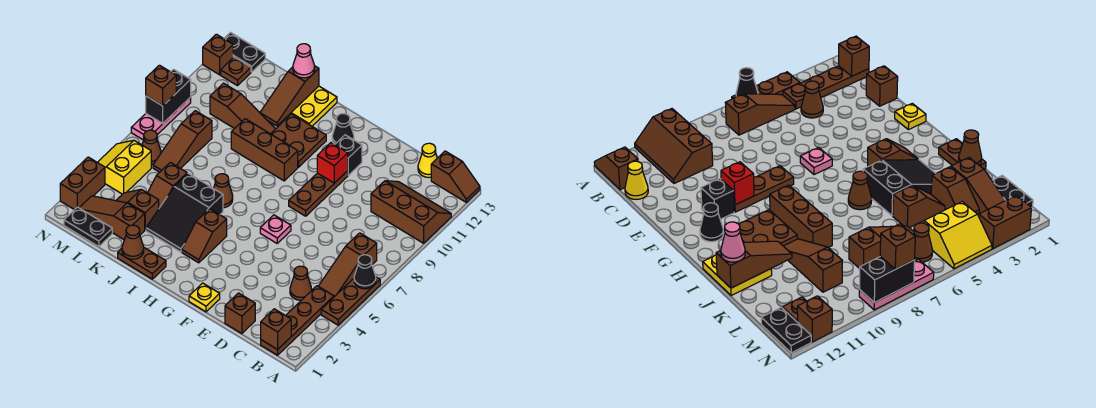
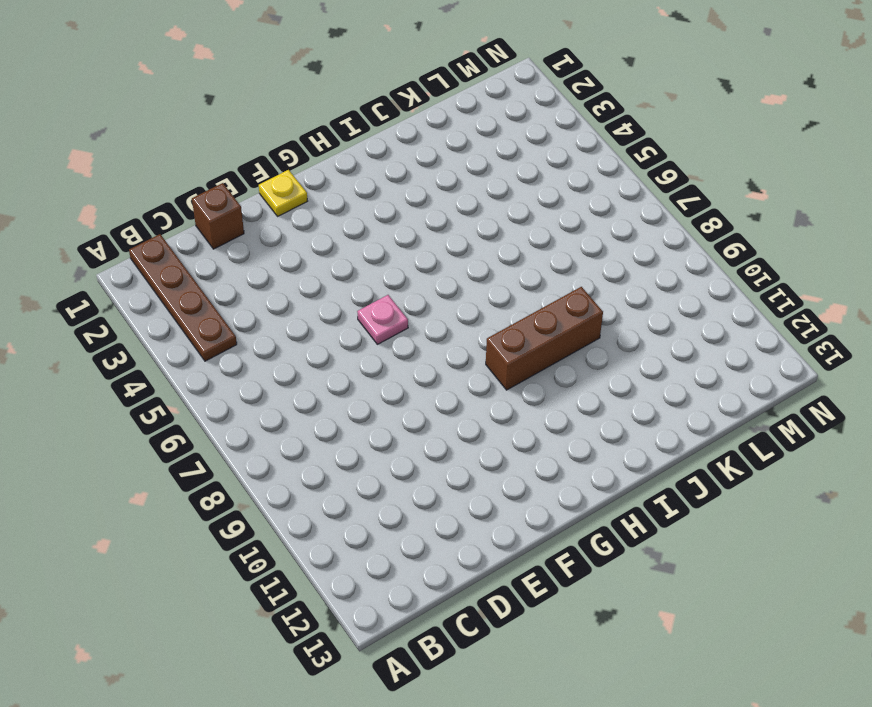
none -> brown 1x3 plate [321,277,380,325]
none -> brown 2x3 slope [371,181,451,243]
none -> brown 1x2 slope [431,151,480,202]
none -> brown 1x3 slope [318,233,377,297]

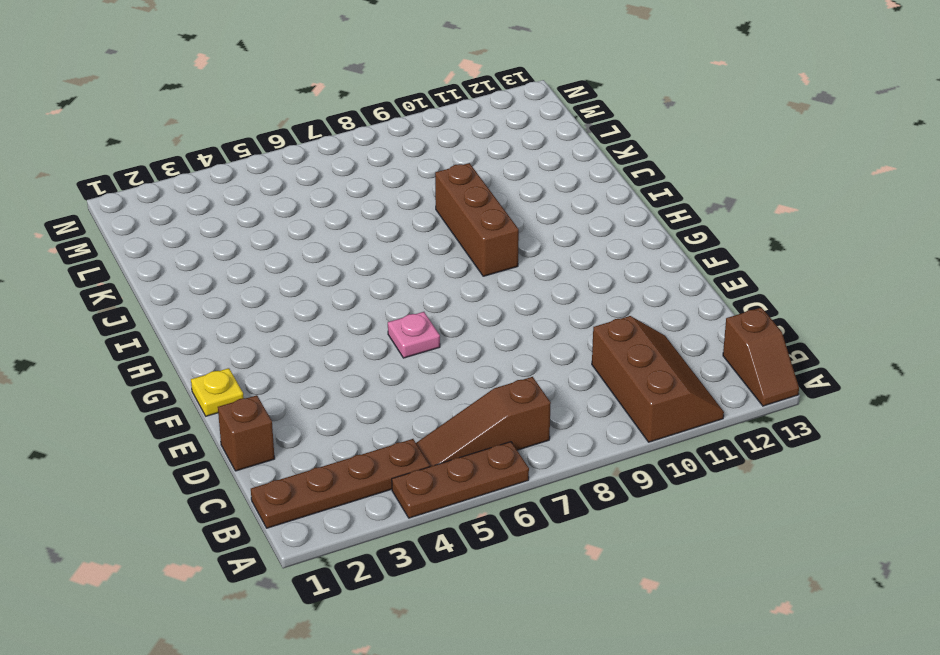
none -> brown 1x1 cone [290,266,312,300]
none -> yellow 1x1 cone [418,143,437,177]
none -> brown 1x3 plate [289,171,348,216]
none -> black 1x1 brick [335,135,362,175]

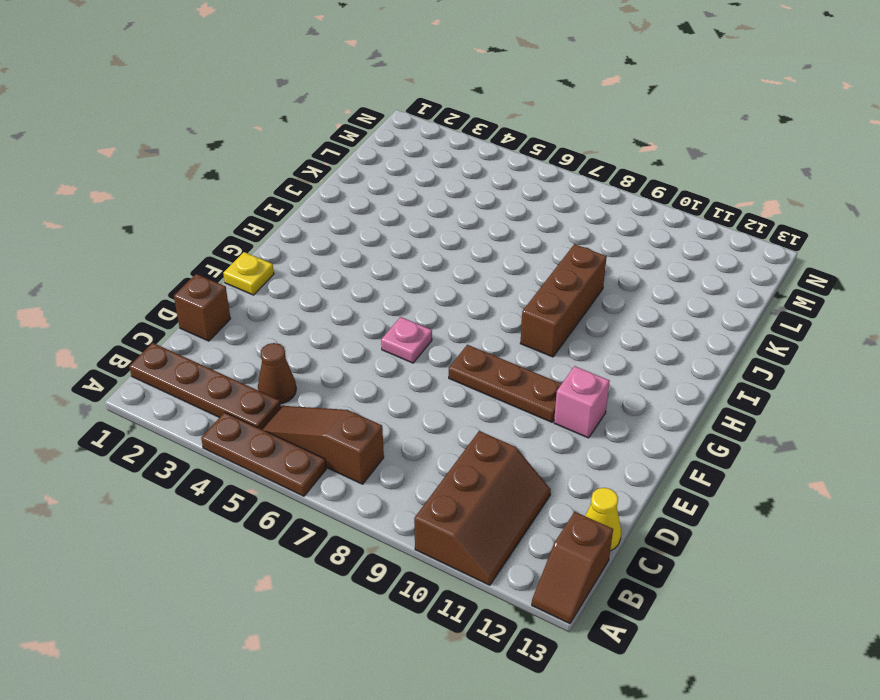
pink 1x1 brick [554,366,610,438] -> black 1x1 brick [335,135,362,175]
none -> black 1x1 cone [332,114,354,144]
none -> brown 1x2 slope [182,209,227,263]
none -> brown 2x2 plate [271,114,326,167]
none -> brown 1x2 plate [118,248,166,279]

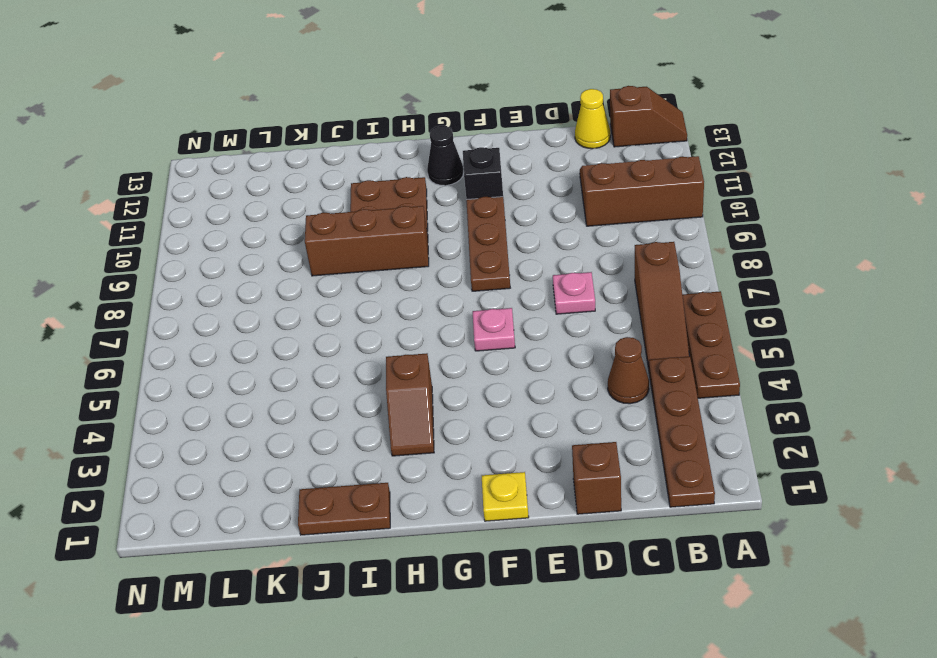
pink 1x1 plate [553,272,595,314] -> none
none -> black 2x3 slope [146,173,223,252]
none -> brown 1x1 cone [214,174,233,208]
none -> yellow 2x2 plate [288,86,337,126]
none -> brown 1x3 slope [210,83,275,134]

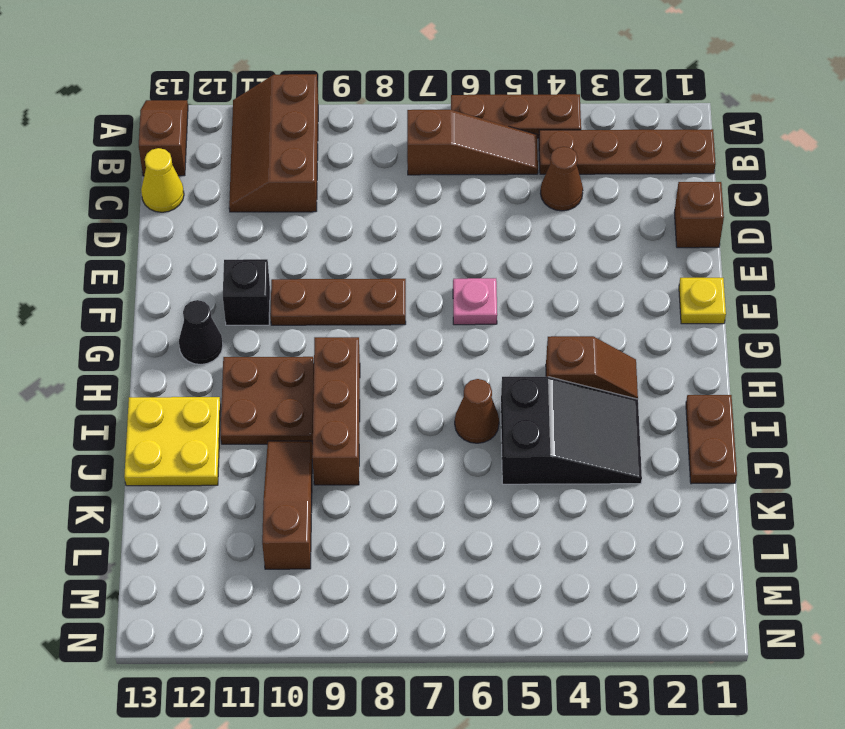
none -> brown 1x3 slope [79,196,145,240]
none -> brown 1x2 slope [116,189,159,230]
none -> brown 1x2 slope [148,162,187,208]
none -> black 1x2 plate [64,207,112,247]

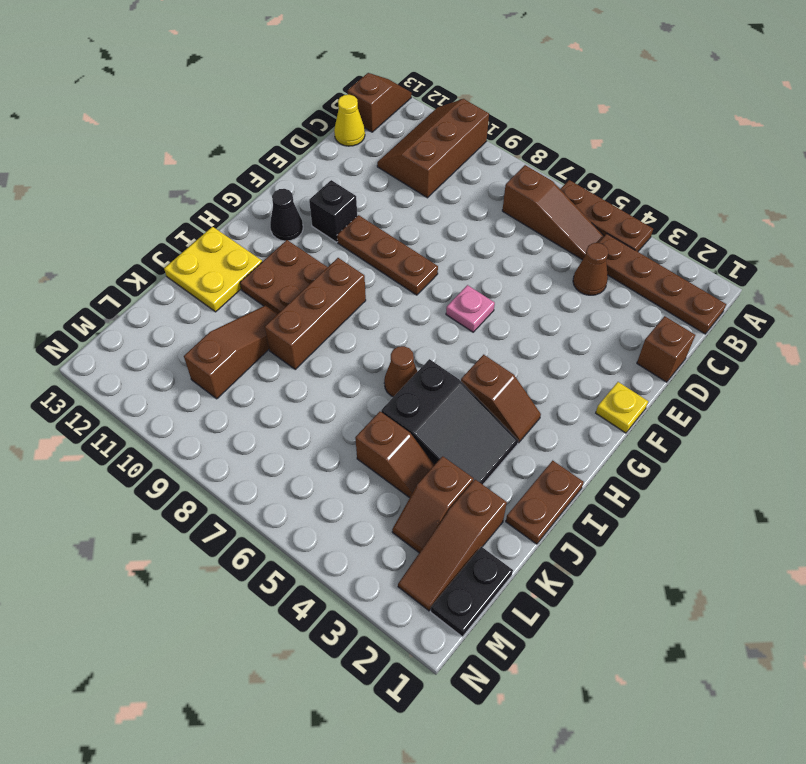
none -> brown 1x3 slope [153,111,212,172]
none -> yellow 2x2 slope [97,140,151,194]
none -> brown 1x1 cone [142,130,161,164]
none -> brown 1x1 plate [221,57,251,86]

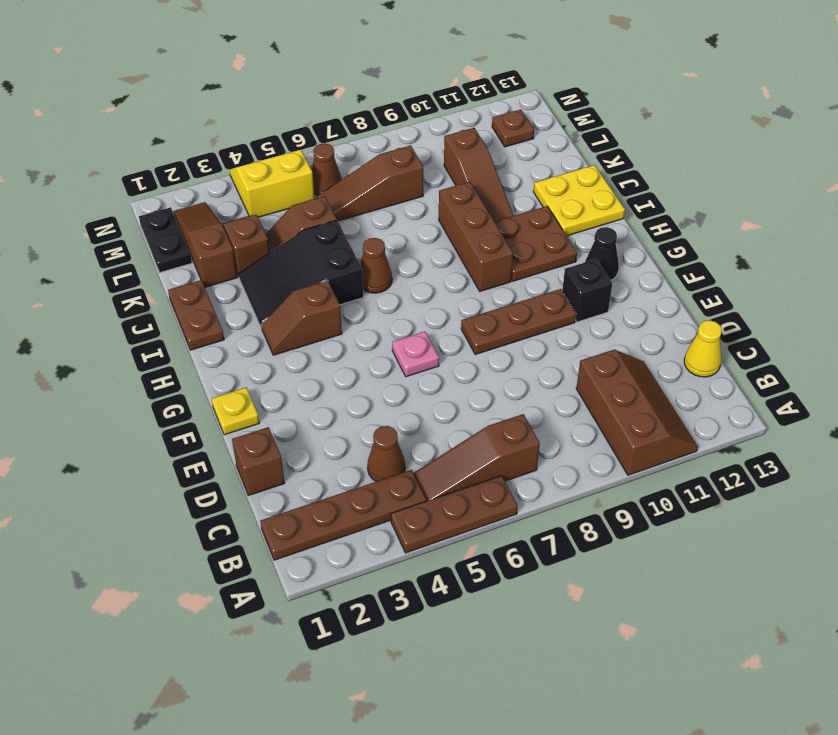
none -> brown 1x2 slope [431,151,480,202]
none -> black 1x2 plate [224,33,265,72]
none -> brown 1x2 brick [60,157,105,210]
none -> pink 1x3 plate [131,98,191,140]

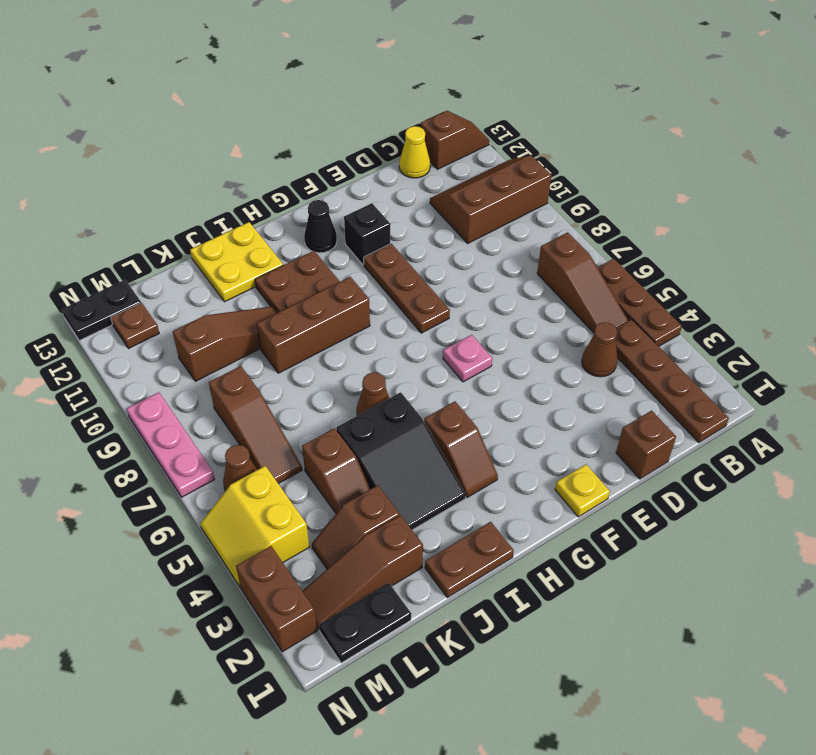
none -> brown 1x1 brick [203,34,233,75]
none -> black 1x1 cone [354,255,376,289]
none -> brown 1x1 brick [261,309,291,350]
none -> red 1x1 brick [317,143,348,183]

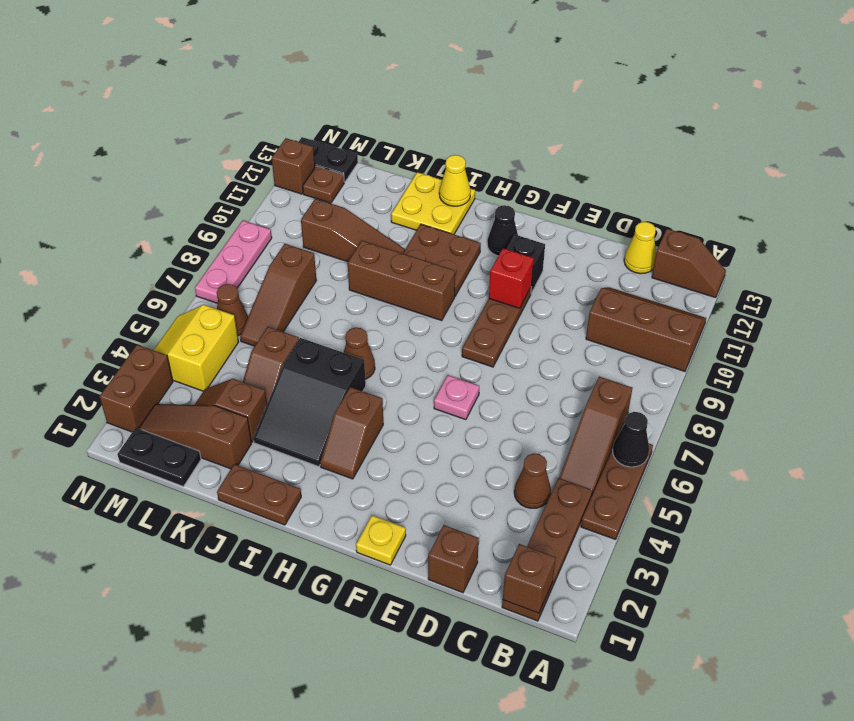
yellow 1x1 cone [439,155,471,206] -> none
none -> brown 1x1 cone [122,225,144,259]
none -> brown 1x3 slope [260,66,319,126]
none -> black 1x2 brick [146,69,191,124]
none -> pink 1x1 cone [293,44,315,78]

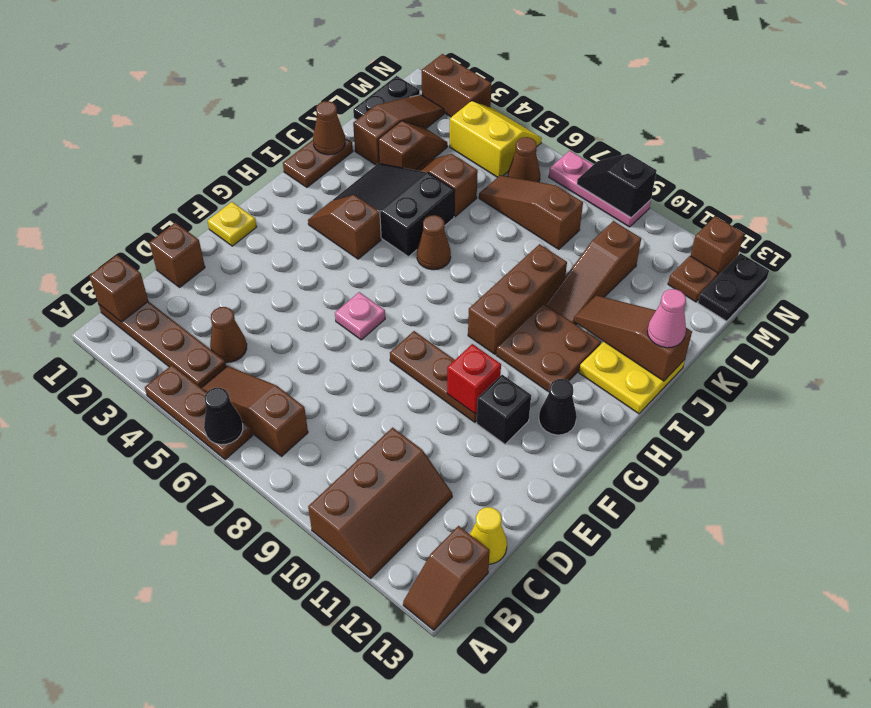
black 1x2 slope [577,154,657,218] -> black 1x2 brick [146,69,191,124]
none -> brown 1x1 brick [146,65,176,106]

